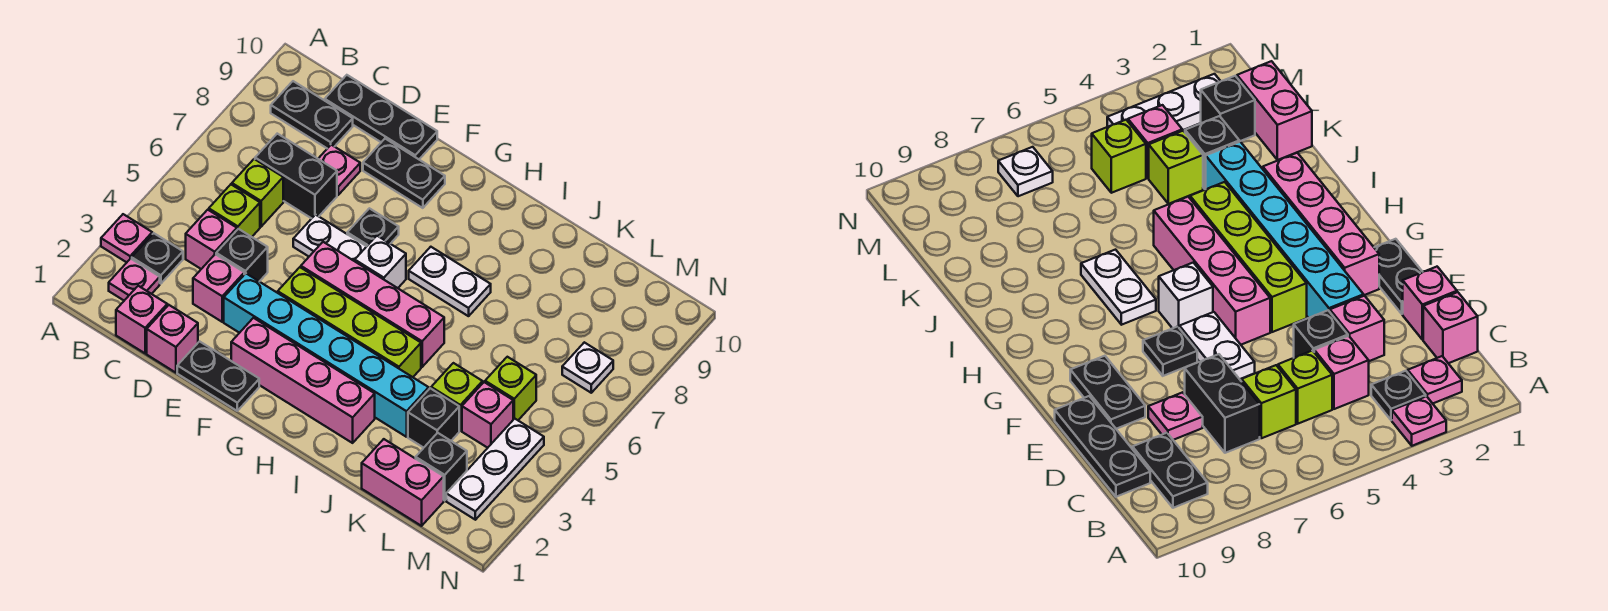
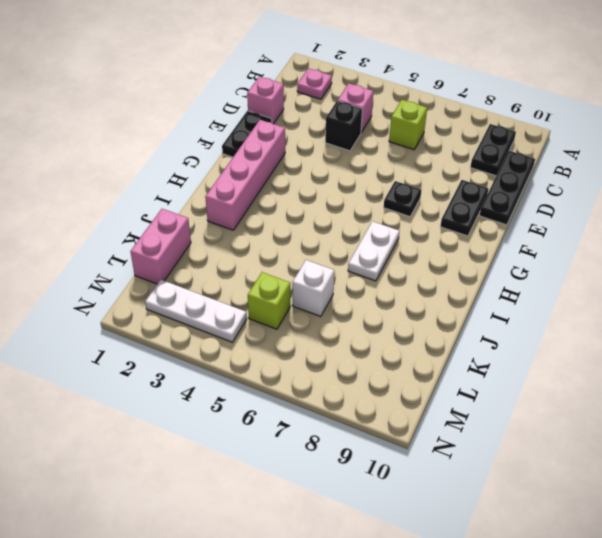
white 1x1 brick [292,260,334,316] -> white 1x1 brick moved to [355,236,406,288]
none -> pink 1x1 plate [101,214,152,262]
none -> black 1x1 plate [132,233,183,284]
none -> pink 1x1 brick [116,286,167,353]
none -> lime 1x1 brick [209,185,260,237]

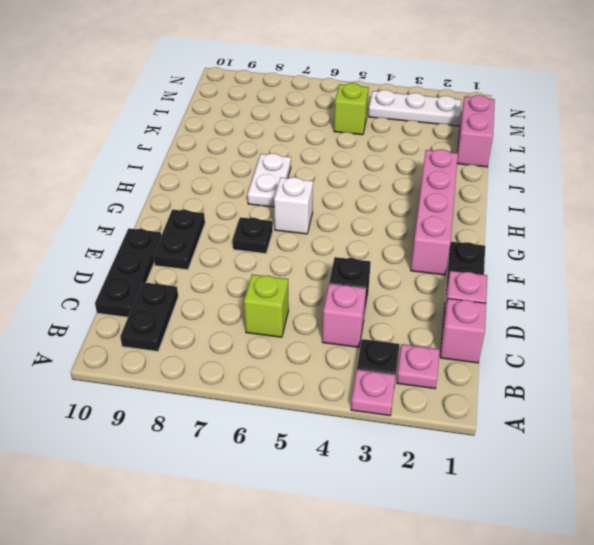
none -> lime 1x1 brick [209,185,260,237]
none -> black 1x2 brick [255,134,337,218]
none -> pink 1x1 brick [193,254,244,322]
none -> pink 1x1 plate [318,145,360,195]

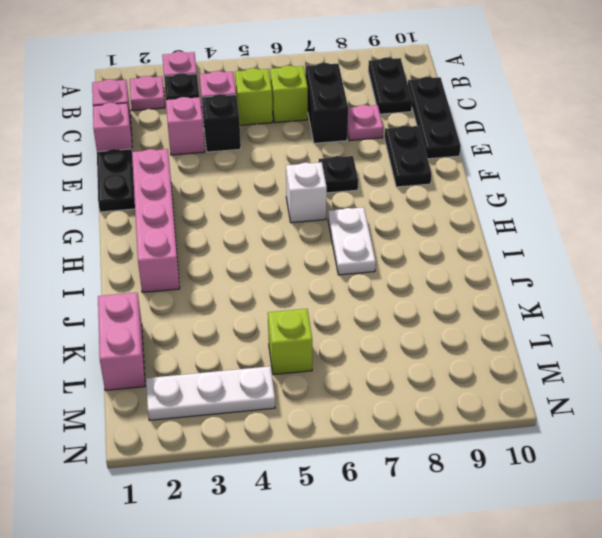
none -> cyan 1x6 brick [224,274,429,437]
none -> white 1x2 plate [293,215,367,261]
none -> lime 1x4 brick [278,267,421,377]
none -> pink 1x4 brick [301,242,444,367]

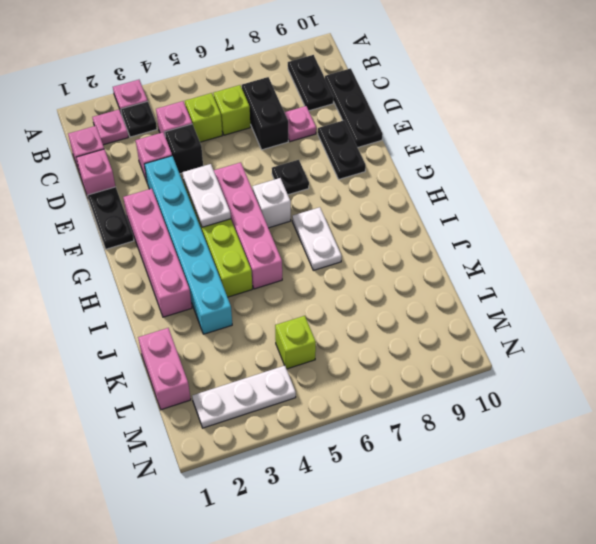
white 1x2 plate [182,164,231,227] -> white 1x2 plate moved to [293,215,367,261]
none -> black 1x1 brick [408,388,459,448]
none -> lime 1x1 brick [431,363,483,431]
none -> black 1x1 brick [416,433,467,500]
none -> pink 1x1 brick [462,382,513,448]

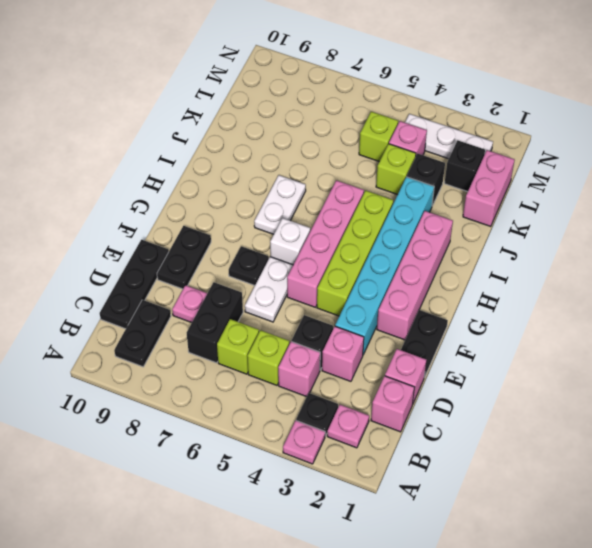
none -> white 1x1 plate [562,342,613,393]

